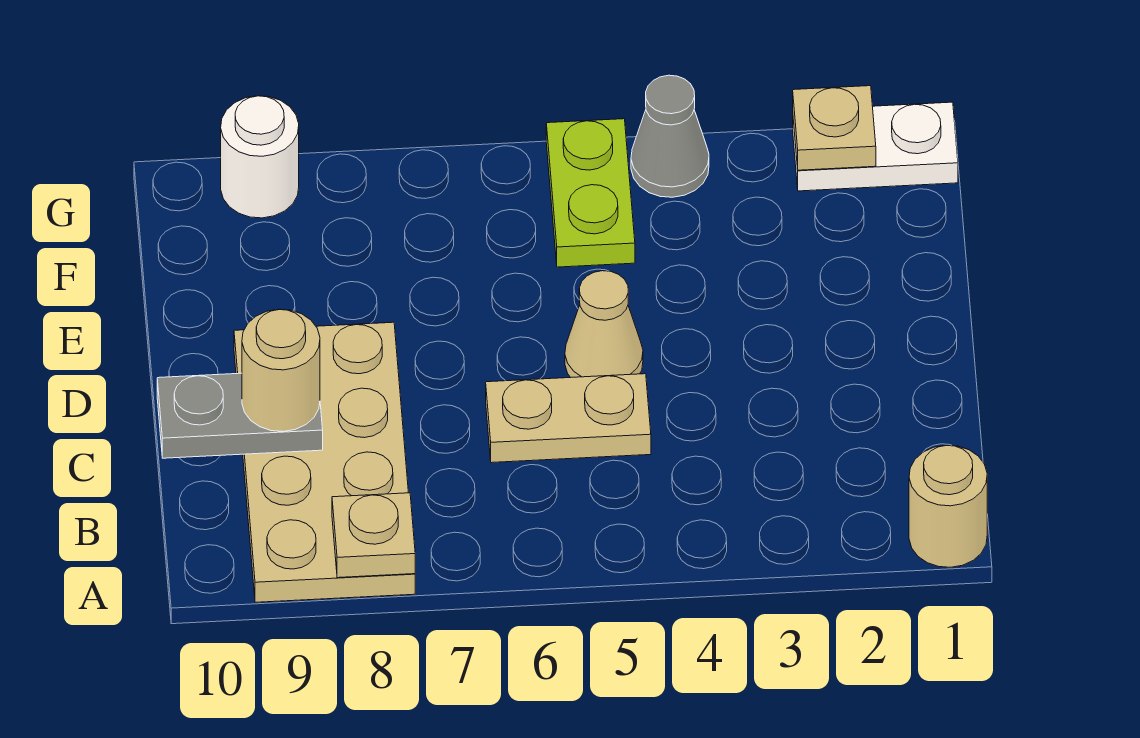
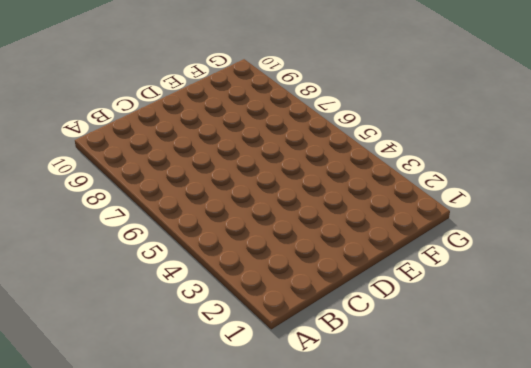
none -> tan 1x1 round brick [909,445,987,567]
none -> tan 2x4 plate [234,322,415,602]
none -> tan 1x2 plate [486,374,651,463]

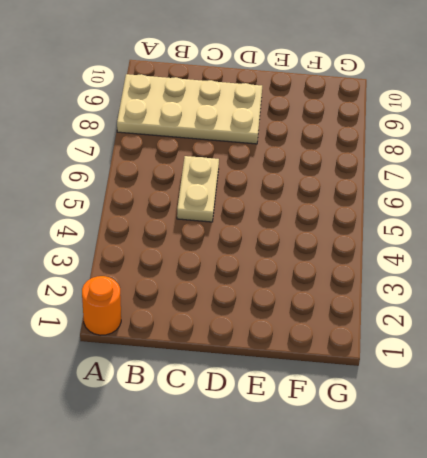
orange 1x1 round brick [82,276,121,335] -> tan 1x1 round brick [909,445,987,567]
none -> tan 1x1 cone [565,271,643,377]
none -> lime 1x2 plate [546,119,635,267]
none -> white 1x2 plate [793,102,958,191]

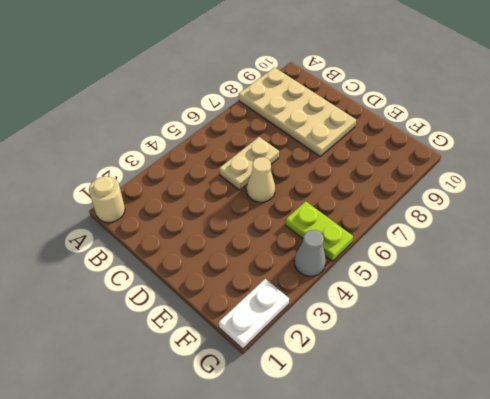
none -> white 1x1 round brick [221,96,299,218]
none -> tan 1x1 plate [332,493,415,578]
none -> grey 1x2 plate [157,373,323,458]

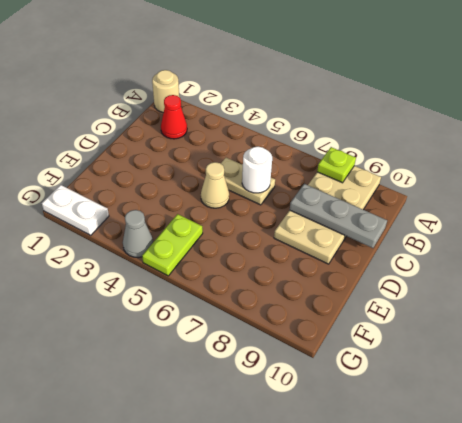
lime 1x1 plate [317,147,356,183] -> tan 1x1 plate [332,493,415,578]
red 1x1 cone [161,95,187,139] -> none
white 1x1 round brick [242,147,272,193] -> white 1x1 round brick moved to [221,96,299,218]
grey 1x3 plate [290,184,387,248] -> grey 1x2 plate [157,373,323,458]
none -> tan 1x1 plate [793,86,876,170]
none -> tan 1x1 round brick [242,309,320,432]

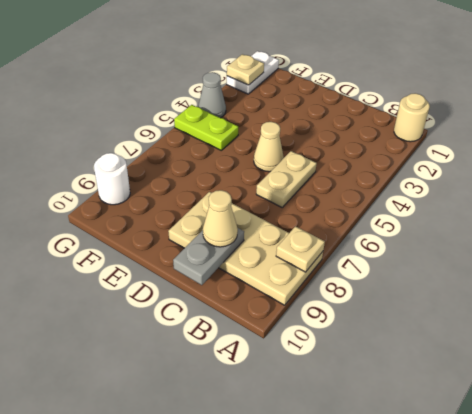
tan 1x1 cone [203,190,238,247] -> tan 1x1 round brick [242,309,320,432]

